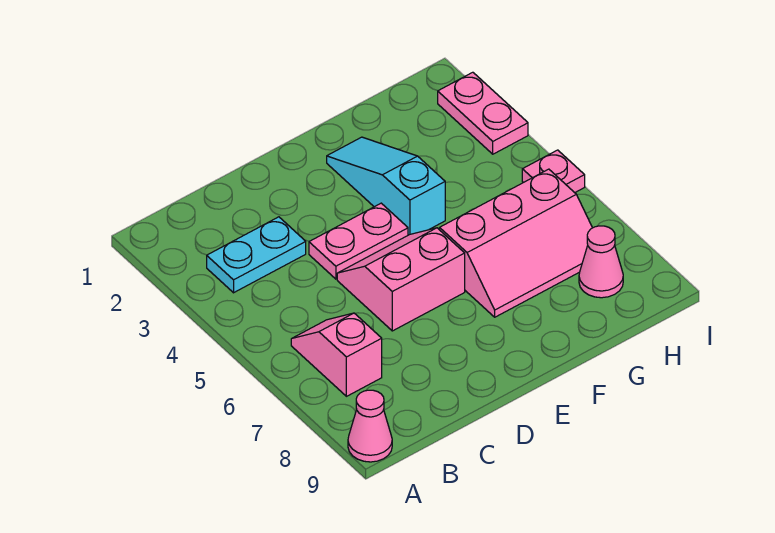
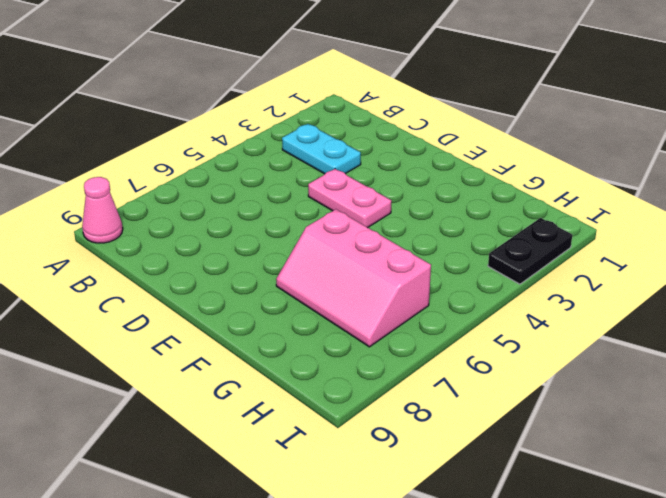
black 1x2 plate [488,218,572,284] -> pink 1x2 plate [438,72,528,154]
none -> pink 1x2 slope [291,313,382,396]
none -> pink 2x2 slope [337,228,465,331]

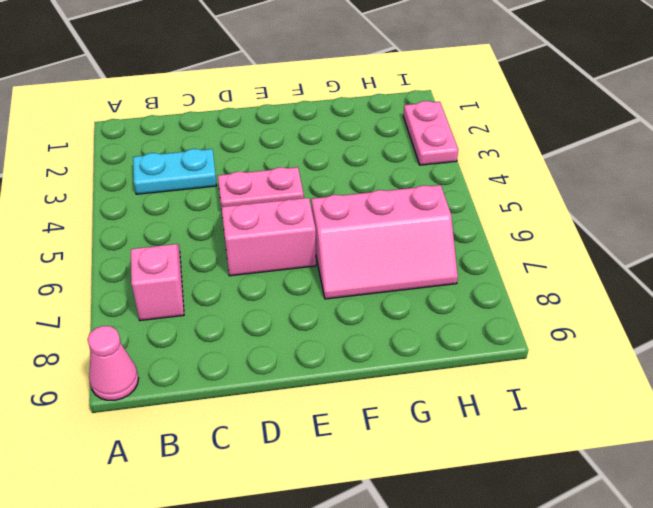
none -> cyan 1x3 slope [327,137,445,235]
none -> pink 1x1 cone [579,226,623,298]

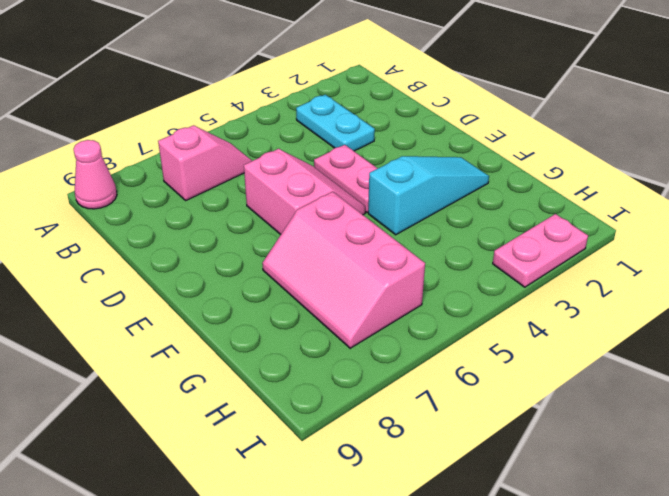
none -> pink 1x1 cone [579,226,623,298]
none -> pink 1x1 plate [522,150,585,193]

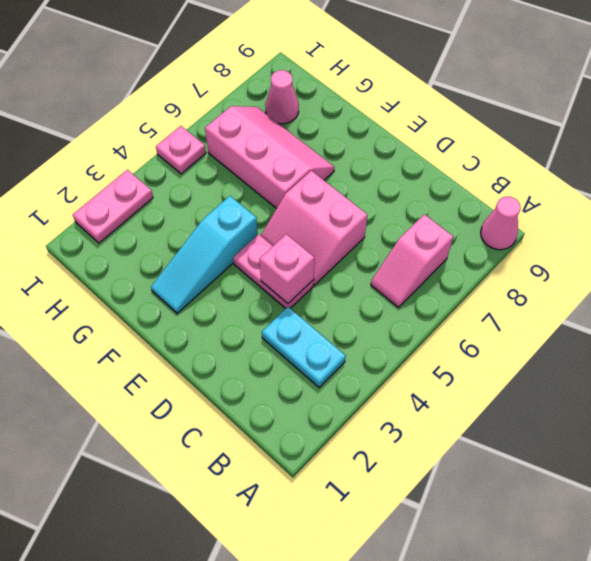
pink 1x1 brick [259,234,314,304] -> none

